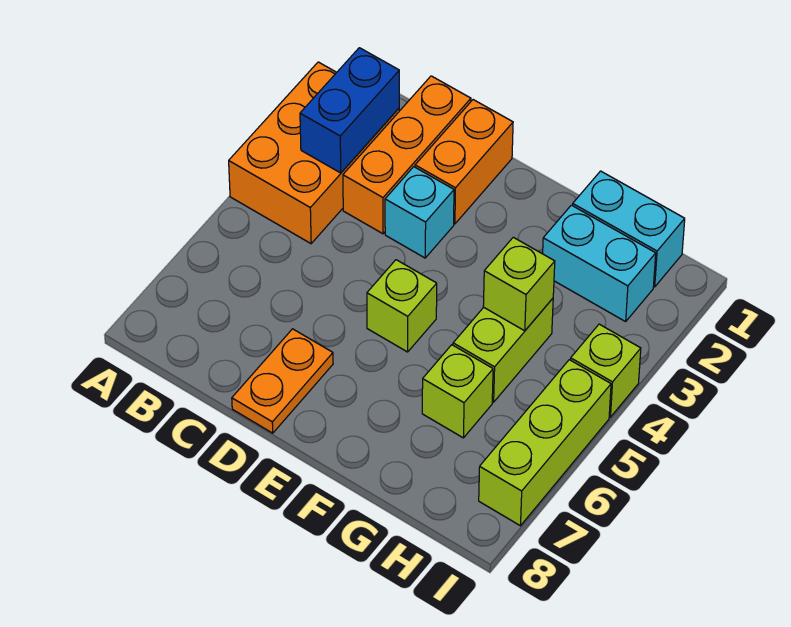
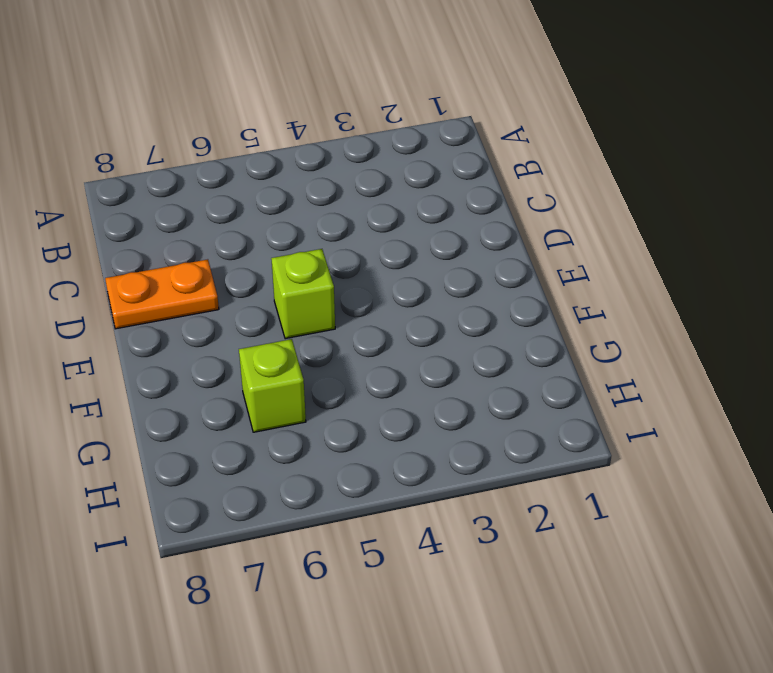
none -> orange 2x3 brick [229,62,399,244]
none -> orange 1x3 brick [343,76,471,234]
none -> orange 1x2 brick [415,100,513,224]

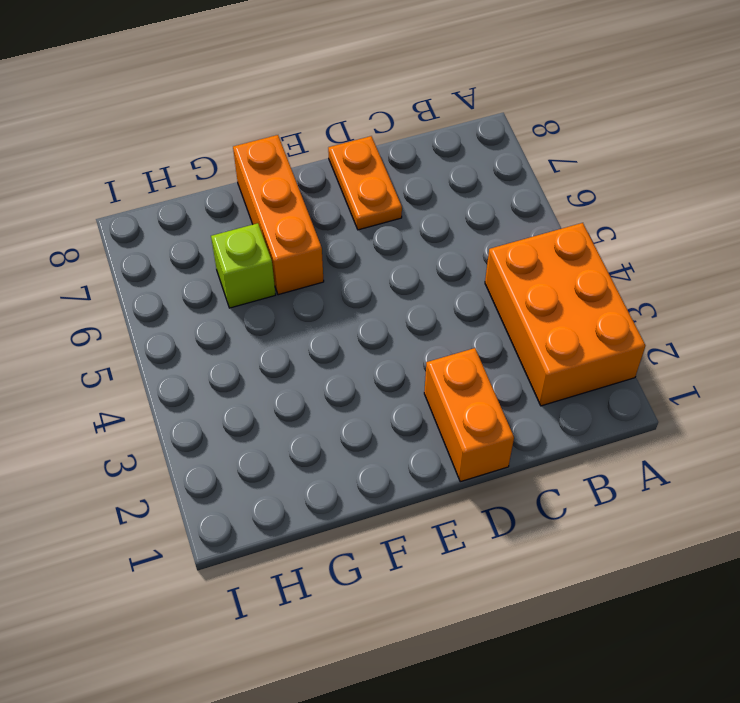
orange 1x3 brick [233,135,324,295] -> orange 1x3 brick moved to [343,76,471,234]
none -> cyan 1x1 brick [385,167,454,258]
none -> lime 1x1 brick [367,260,437,352]
none -> cyan 1x2 brick [573,171,685,287]

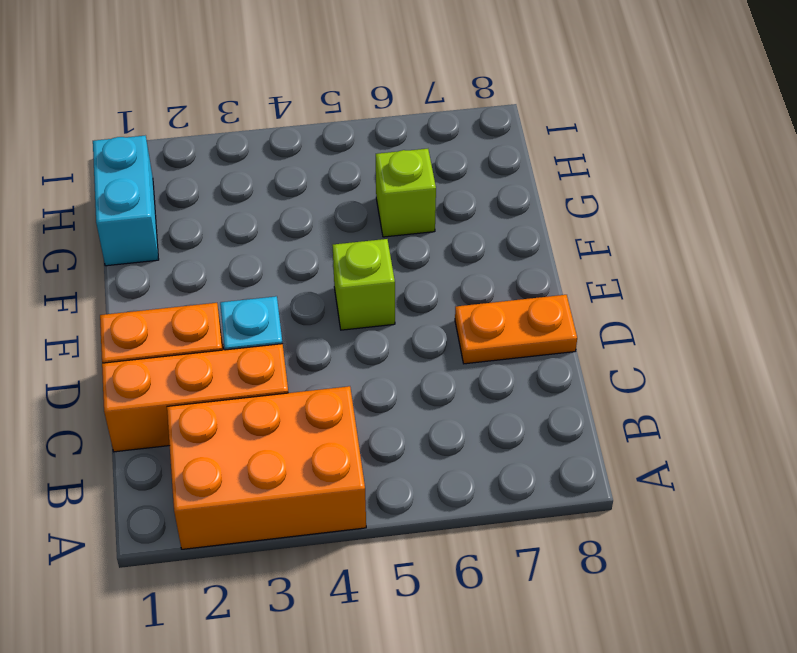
none -> cyan 1x2 brick [543,205,656,322]
none -> lime 1x2 brick [453,298,553,402]
none -> lime 1x1 brick [571,324,641,417]

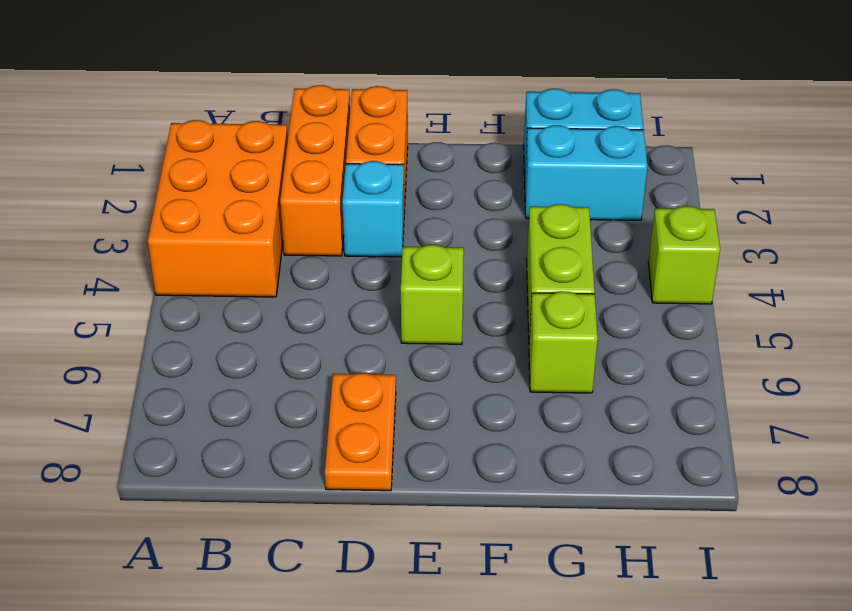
none -> lime 1x3 brick [479,360,611,526]
none -> blue 1x2 brick [300,48,399,173]
none -> lime 1x1 brick [483,237,555,331]

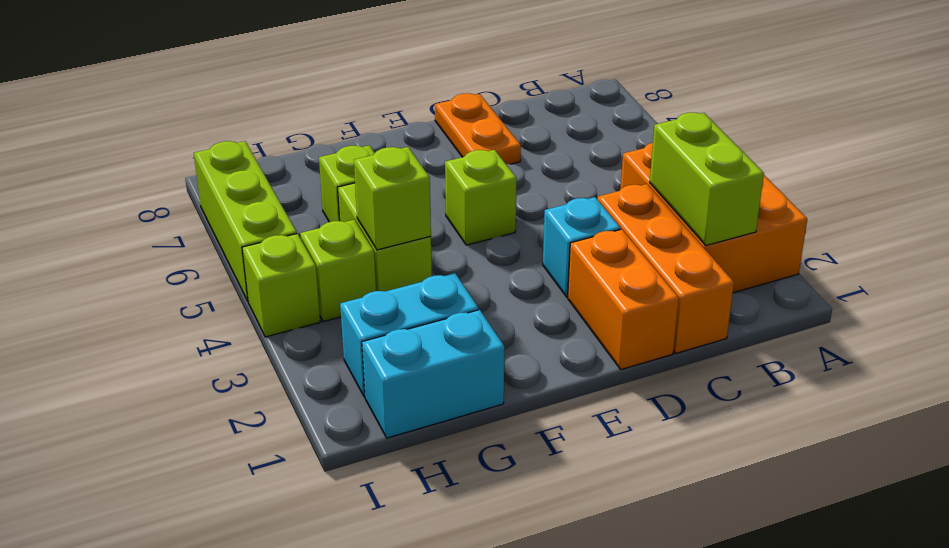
lime 1x2 brick [650,113,764,245] -> blue 1x2 brick [300,48,399,173]
lime 1x1 brick [300,220,376,322] -> none

